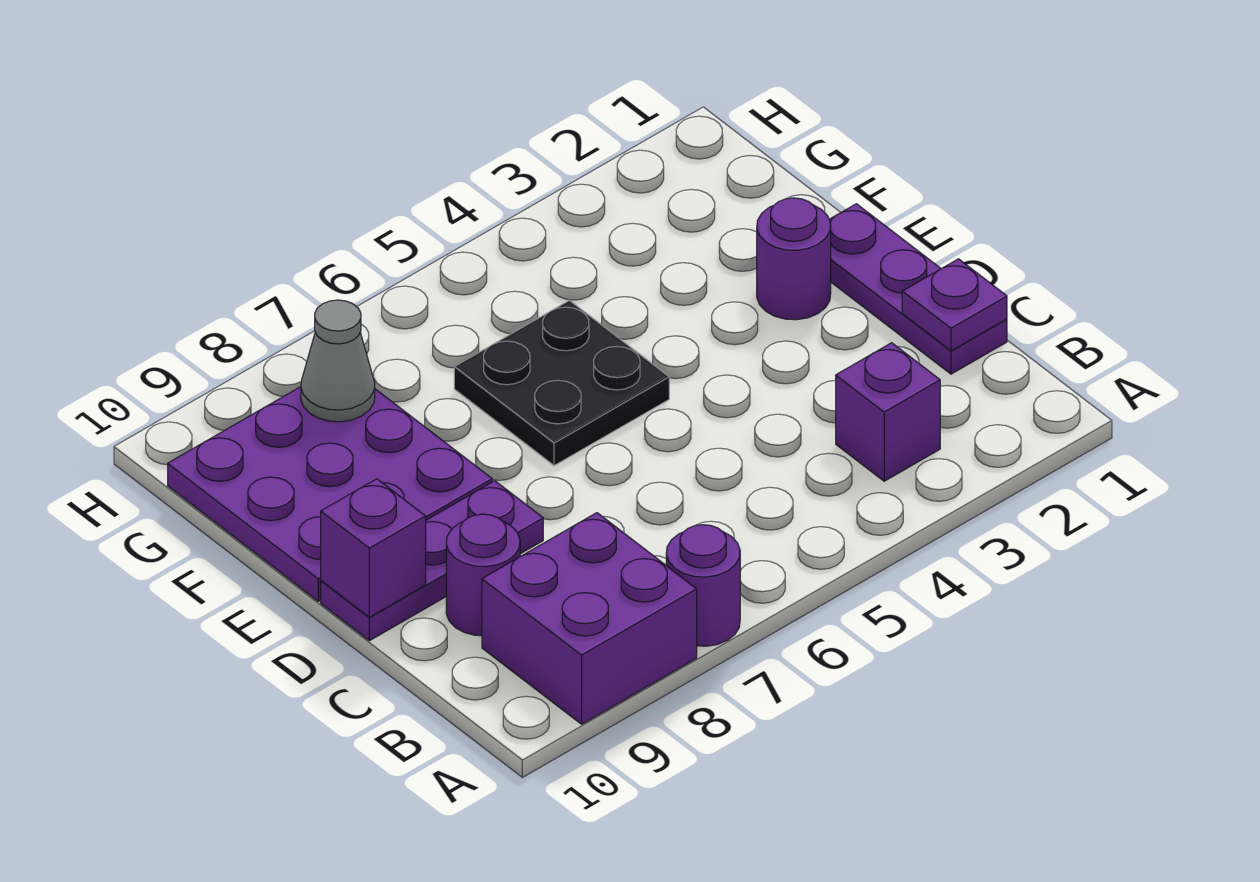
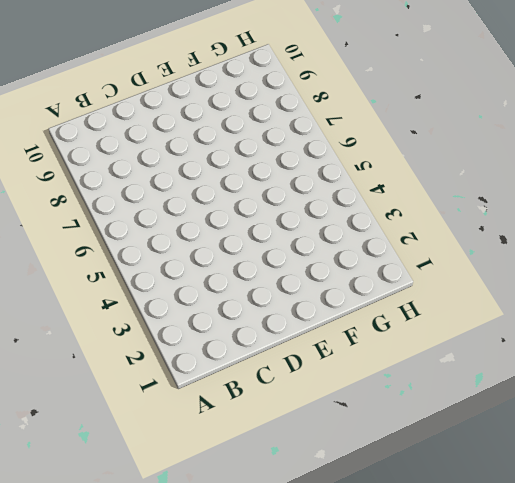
none -> purple 1x1 round brick [666,525,740,646]
none -> purple 2x2 brick [482,513,697,724]
none -> purple 1x1 brick [836,343,940,481]

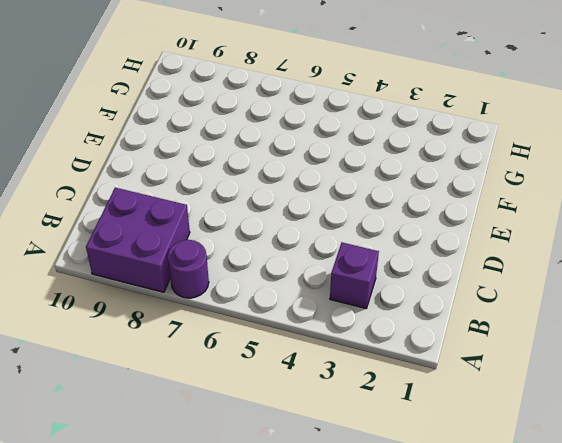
none -> purple 1x3 plate [829,204,1007,374]
none -> purple 1x1 round brick [446,514,520,636]
none -> purple 1x3 plate [321,481,543,641]

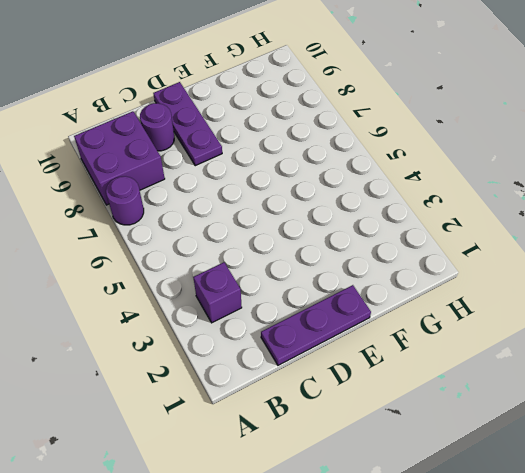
none -> purple 1x1 round brick [757,198,831,320]
none -> black 2x2 plate [454,301,669,466]
none -> purple 3x3 plate [168,387,492,601]

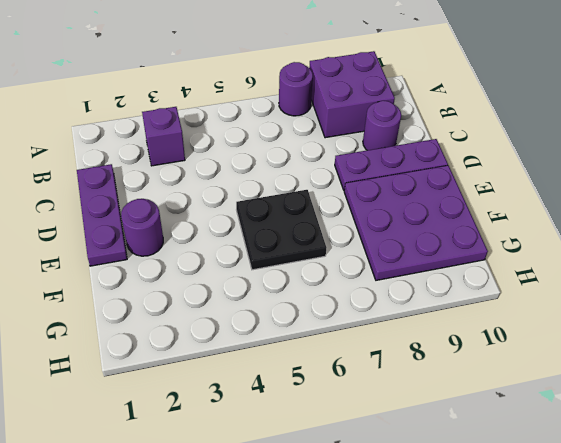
none -> purple 1x1 plate [902,259,1007,351]
none -> purple 1x1 brick [321,479,426,617]
none -> grey 1x1 cone [301,300,375,422]

